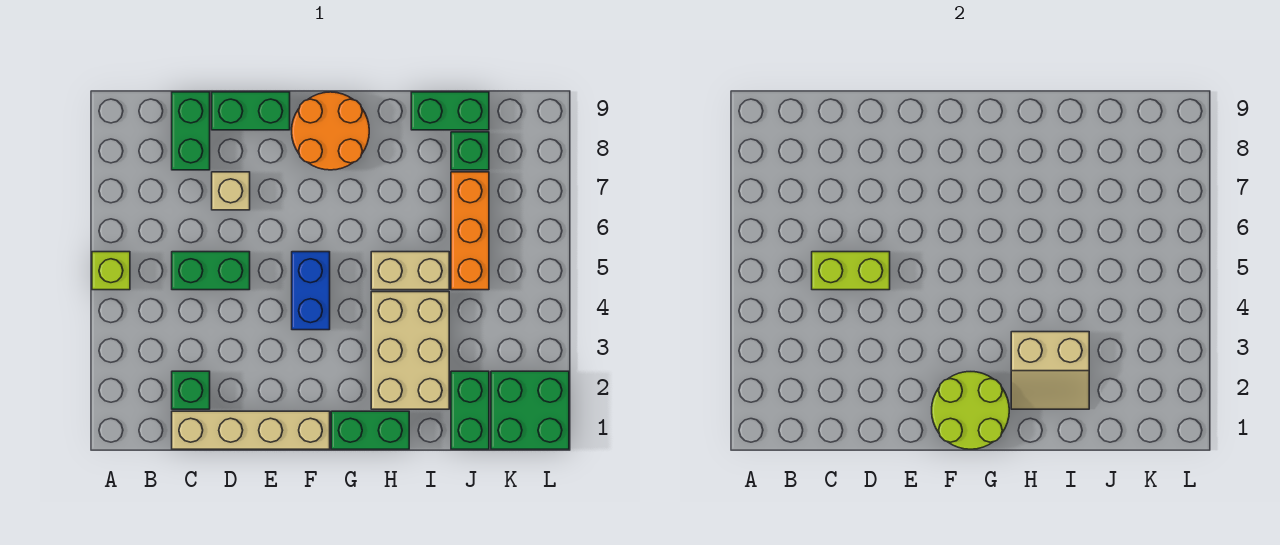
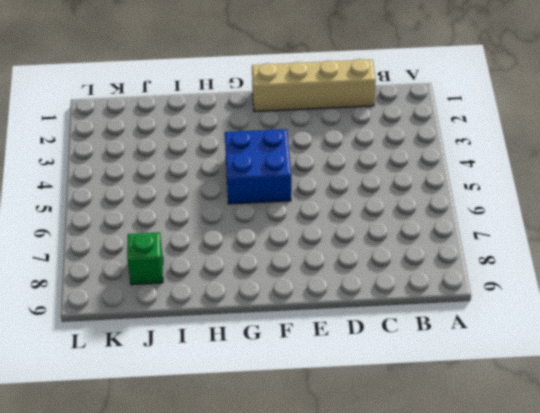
blue 2x2 brick [225,129,291,204] -> blue 1x2 brick [292,252,330,330]
none -> lime 1x1 brick [92,252,130,290]
none -> green 1x1 brick [172,371,210,409]
none -> green 1x2 brick [172,252,250,290]

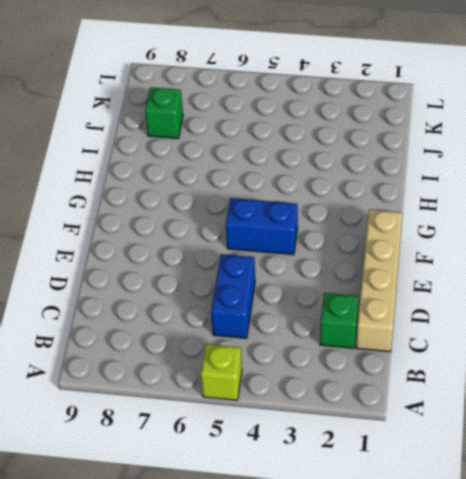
blue 1x2 brick [211,254,255,338] -> green 1x2 brick [172,252,250,290]
none -> green 1x2 brick [172,92,210,170]
none -> tan 1x1 brick [212,172,250,210]
none -> green 1x2 brick [212,92,290,130]

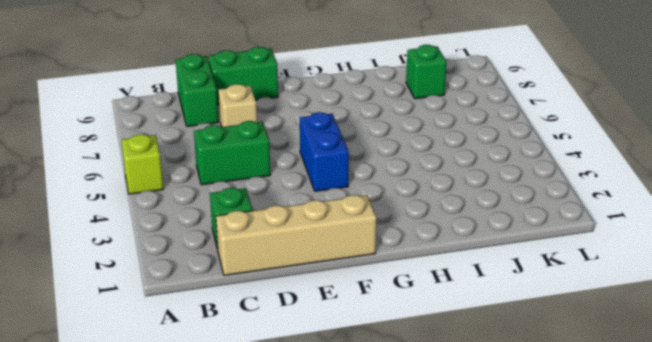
none -> orange 2x2 round brick [292,92,369,170]
none -> green 1x2 brick [331,411,409,449]
none -> tan 2x3 brick [371,292,449,409]

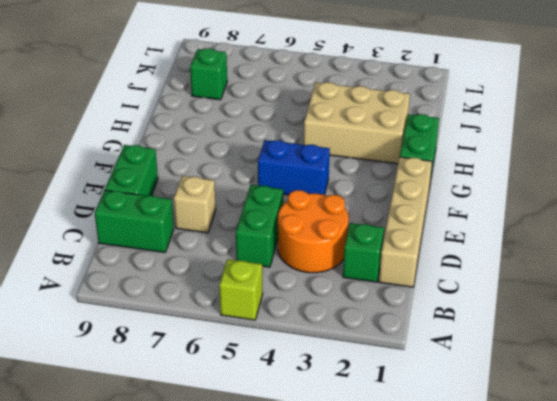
orange 2x2 round brick [278,190,349,273] -> orange 2x2 round brick moved to [292,92,369,170]
none -> tan 1x2 brick [371,252,449,290]
none -> green 1x2 brick [411,92,489,130]
none -> green 1x2 brick [451,371,489,449]

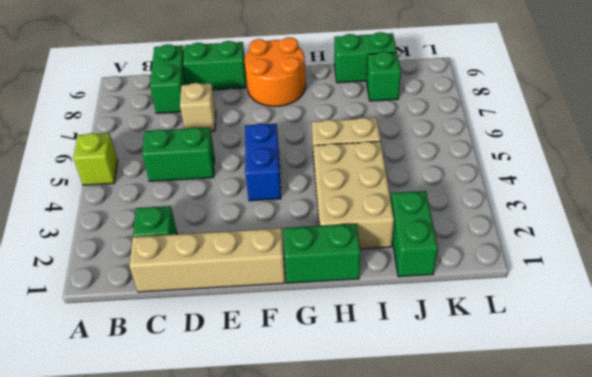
none -> orange 1x3 brick [451,172,489,290]
none -> green 2x2 brick [491,371,569,449]
none -> lime 1x2 brick [812,252,890,290]

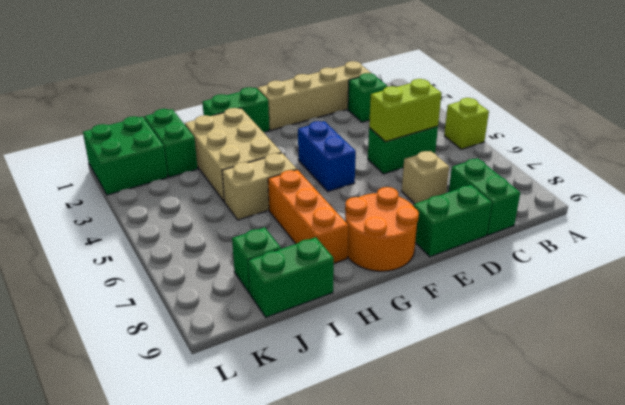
orange 1x3 brick [268,170,348,263] -> orange 1x3 brick moved to [451,172,489,290]
none -> lime 2x2 round brick [932,372,1009,449]
none -> tan 2x2 slope [1011,332,1089,409]

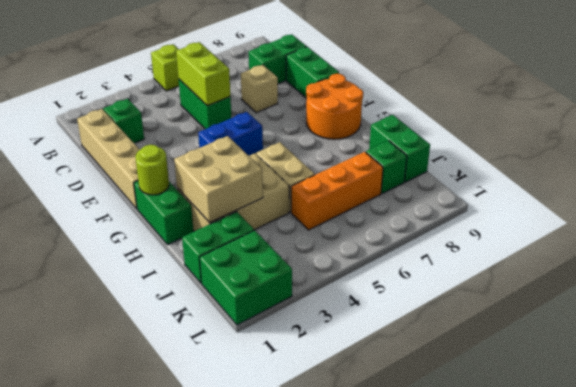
lime 1x1 round brick [135,145,169,195] -> lime 2x2 round brick [932,372,1009,449]
tan 2x2 brick [174,136,263,223] -> tan 2x2 slope [1011,332,1089,409]

